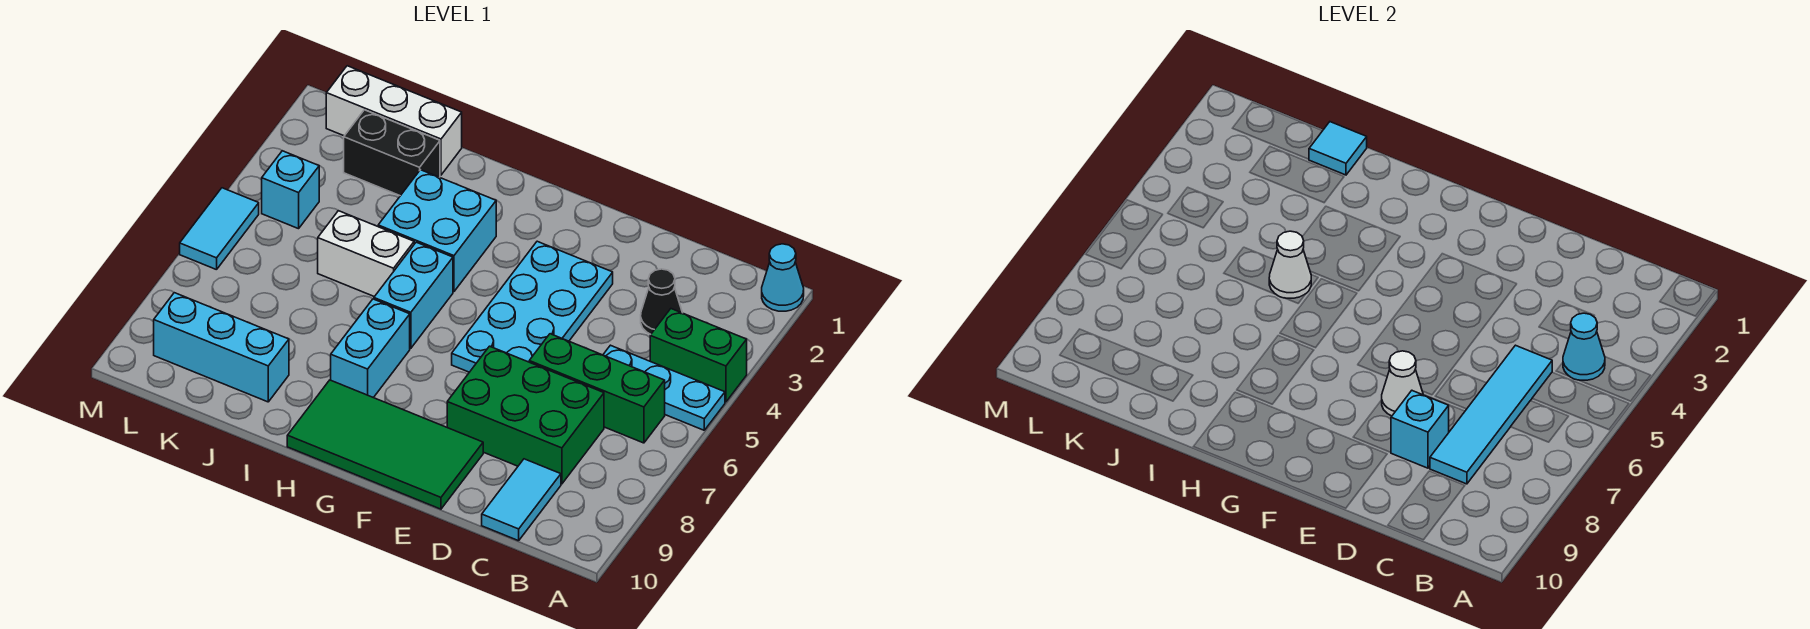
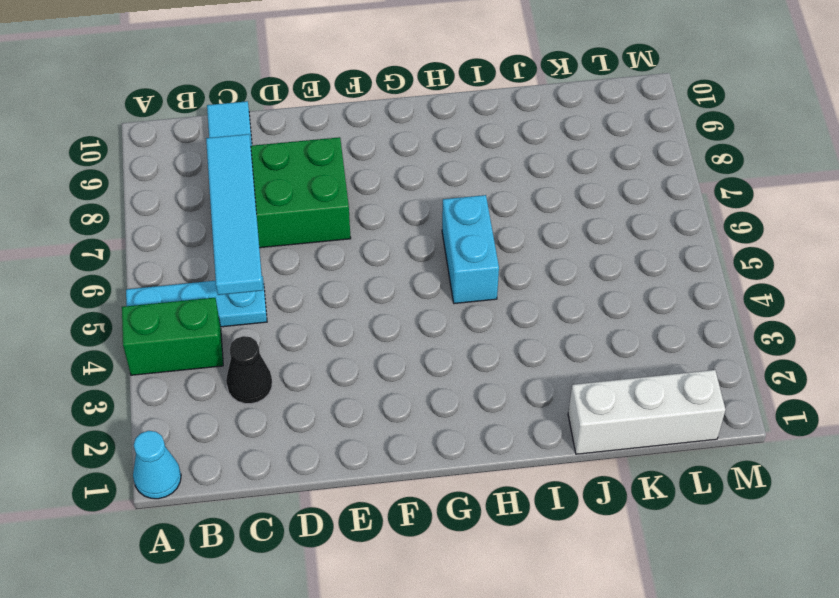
none -> green 1x3 brick [529,334,665,443]
none -> cyan 2x4 plate [452,241,613,372]
none -> green 2x4 tile [287,380,483,509]

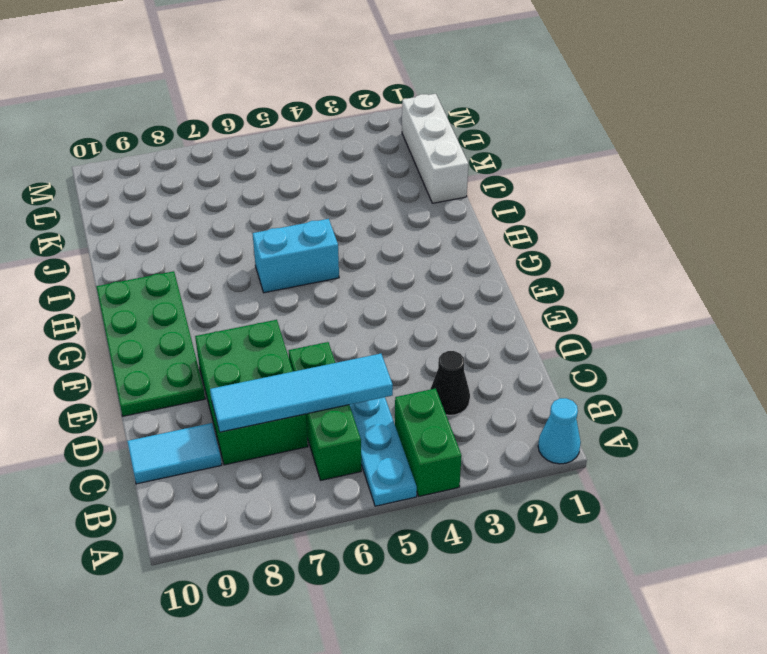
green 2x4 plate [96,271,205,416] -> green 2x4 tile [287,380,483,509]
none -> cyan 2x4 plate [452,241,613,372]
none -> cyan 2x2 brick [378,170,496,292]
none -> cyan 1x2 brick [331,299,410,398]

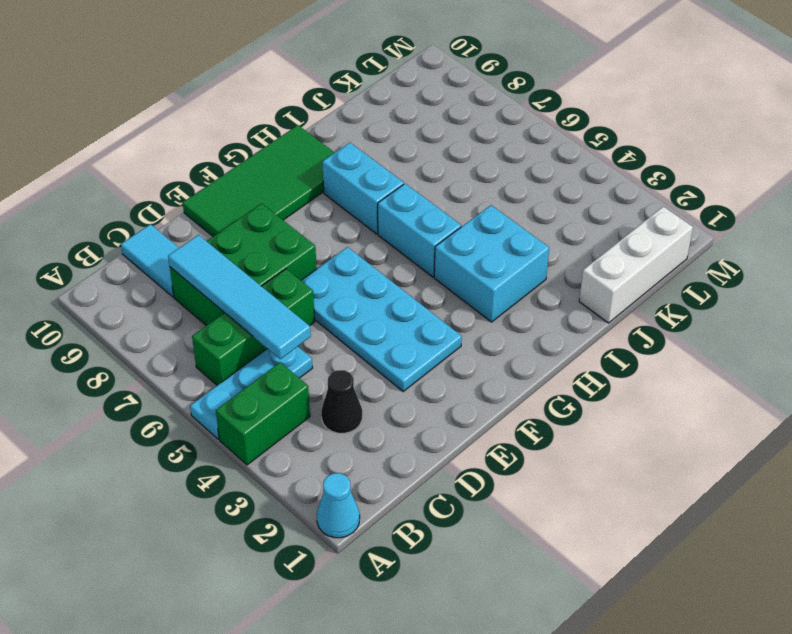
none -> white 1x2 brick [318,211,414,297]
none -> black 1x2 brick [344,110,440,196]
none -> cyan 1x3 brick [154,293,289,402]

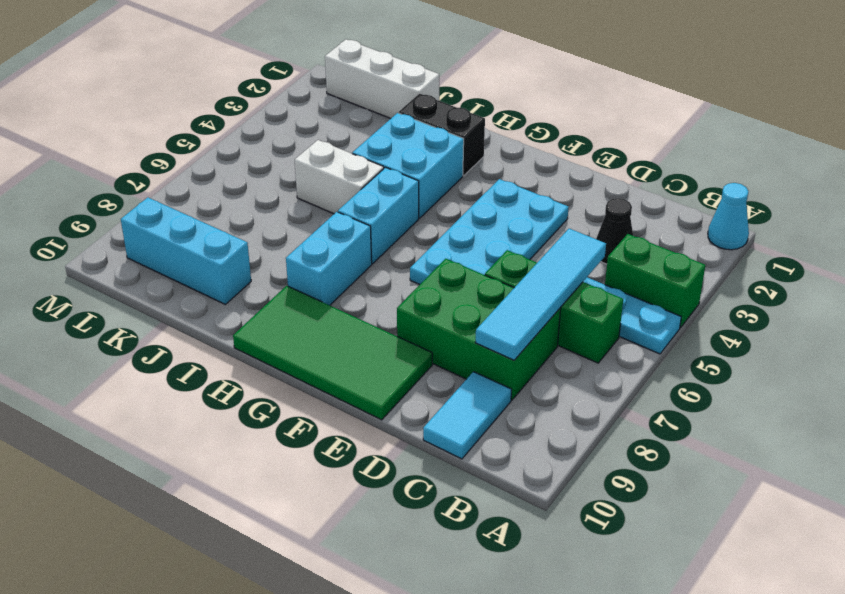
black 1x2 brick [399,93,485,176] -> black 1x2 brick moved to [344,110,440,196]
none -> cyan 1x1 brick [262,151,319,229]
none -> cyan 1x2 tile [180,188,259,270]
none -> cyan 1x1 cone [1563,313,1605,380]

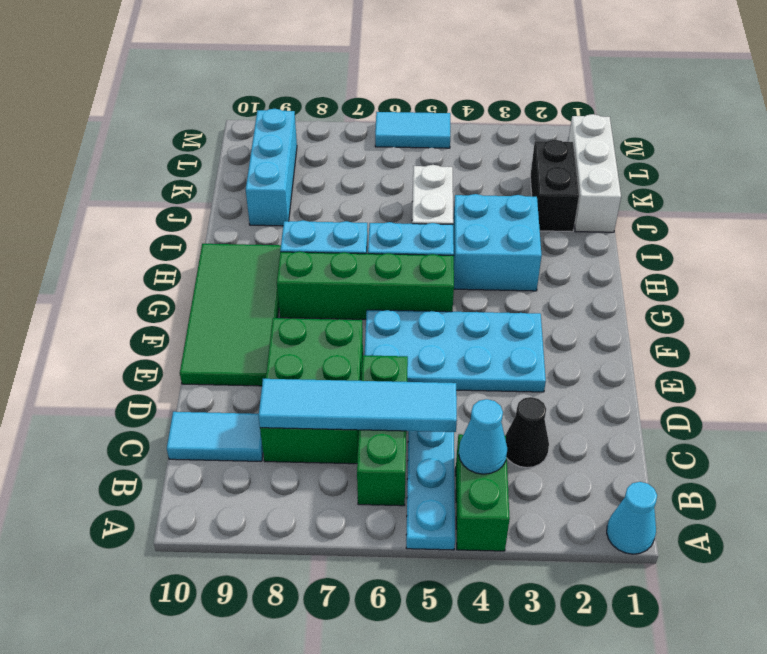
green 1x4 brick [277,251,454,319] -> none
none -> cyan 1x1 brick [262,151,319,229]
none -> cyan 1x1 brick [1391,391,1449,468]
none -> white 1x1 cone [1382,351,1423,416]

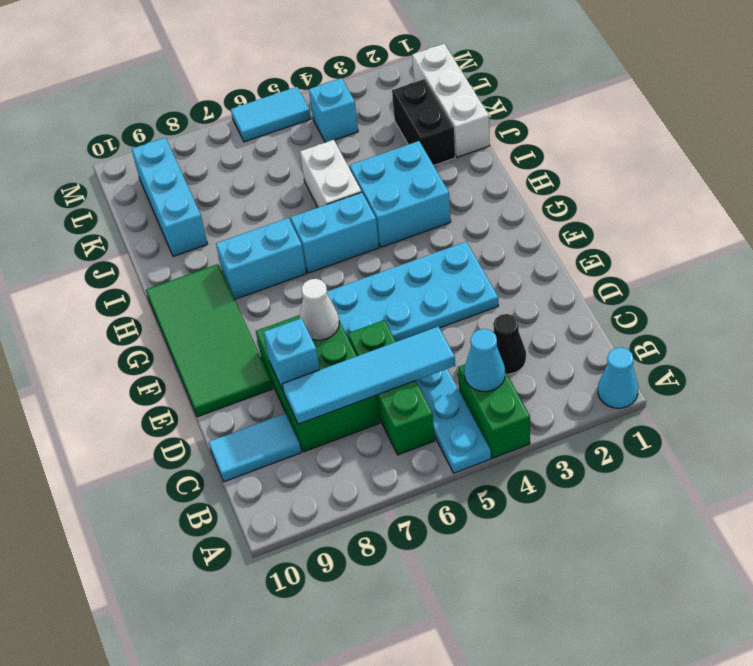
none -> white 1x1 cone [1269,231,1311,298]
none -> cyan 1x1 tile [1309,122,1367,175]

